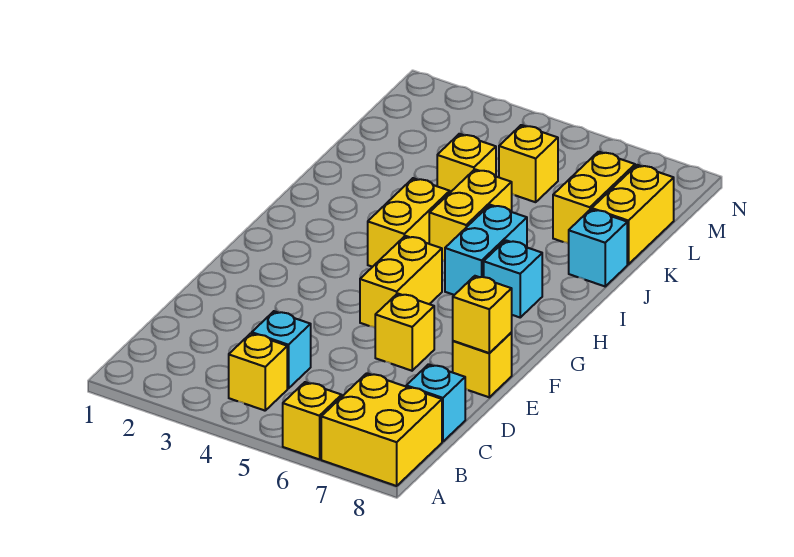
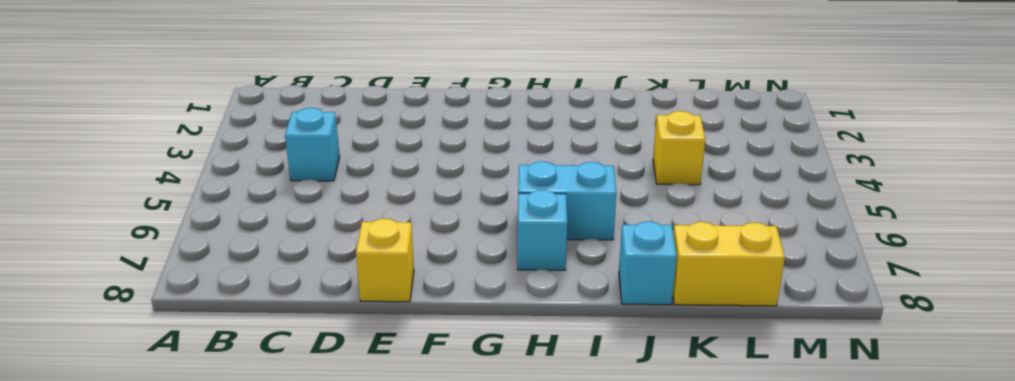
none -> yellow 1x1 brick [283,382,342,459]
none -> yellow 2x2 brick [321,373,442,486]
none -> yellow 1x1 brick [229,333,287,411]

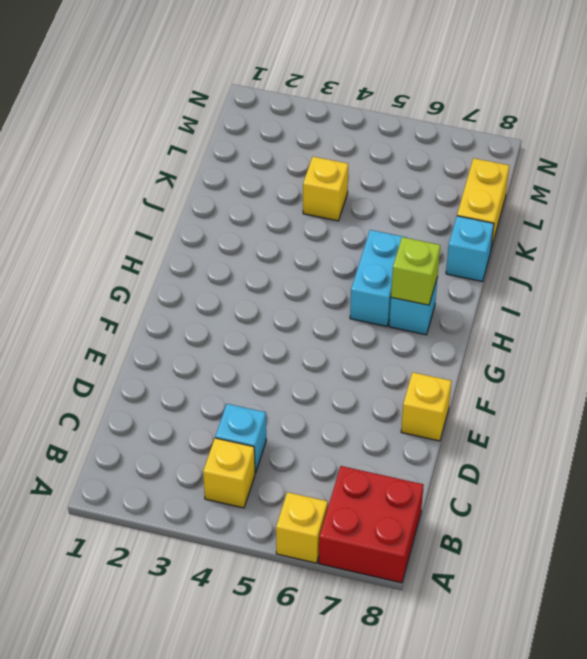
red 2x2 brick [319,466,424,583] -> yellow 2x2 brick [321,373,442,486]
lime 1x1 brick [391,237,440,305] -> none
none -> cyan 1x1 brick [406,364,465,442]
none -> yellow 1x1 brick [375,293,434,371]
none -> yellow 1x2 brick [360,236,442,328]

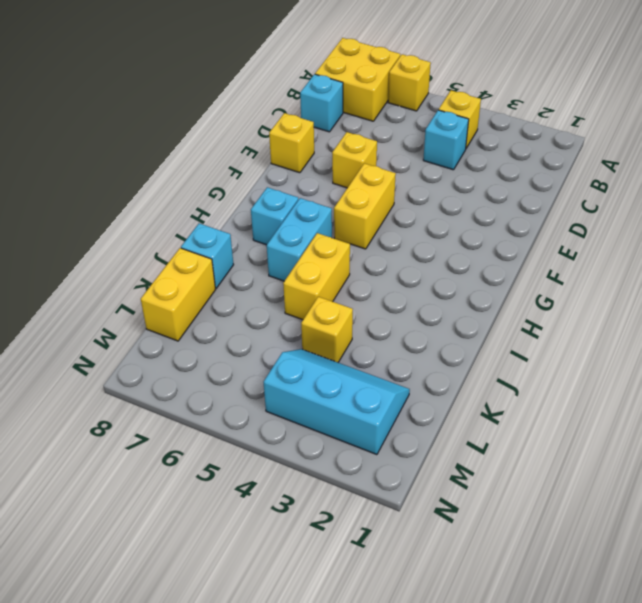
cyan 2x3 slope [264,349,410,455] -> none
none -> yellow 1x2 brick [368,178,450,267]
none -> yellow 1x2 brick [553,152,635,244]
none -> yellow 1x1 brick [499,125,558,202]

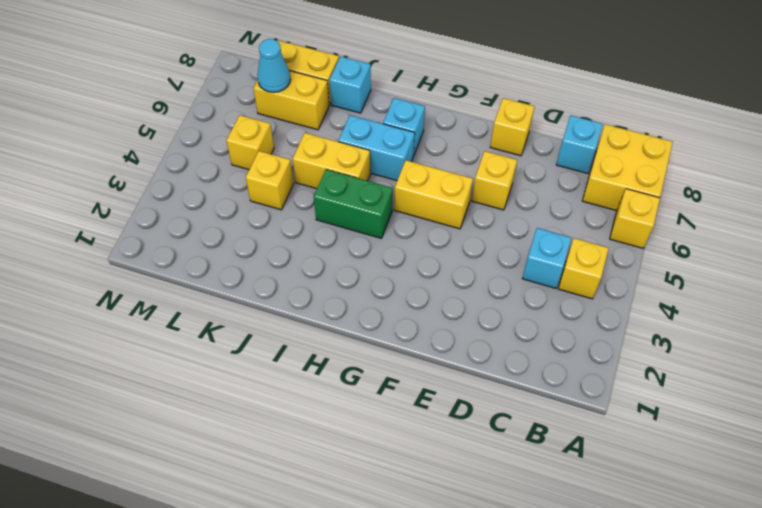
green 1x2 brick [314,170,393,238] -> yellow 1x2 brick [368,178,450,267]
cyan 1x1 cone [257,39,291,92] -> none
none -> yellow 1x1 brick [453,276,512,353]

